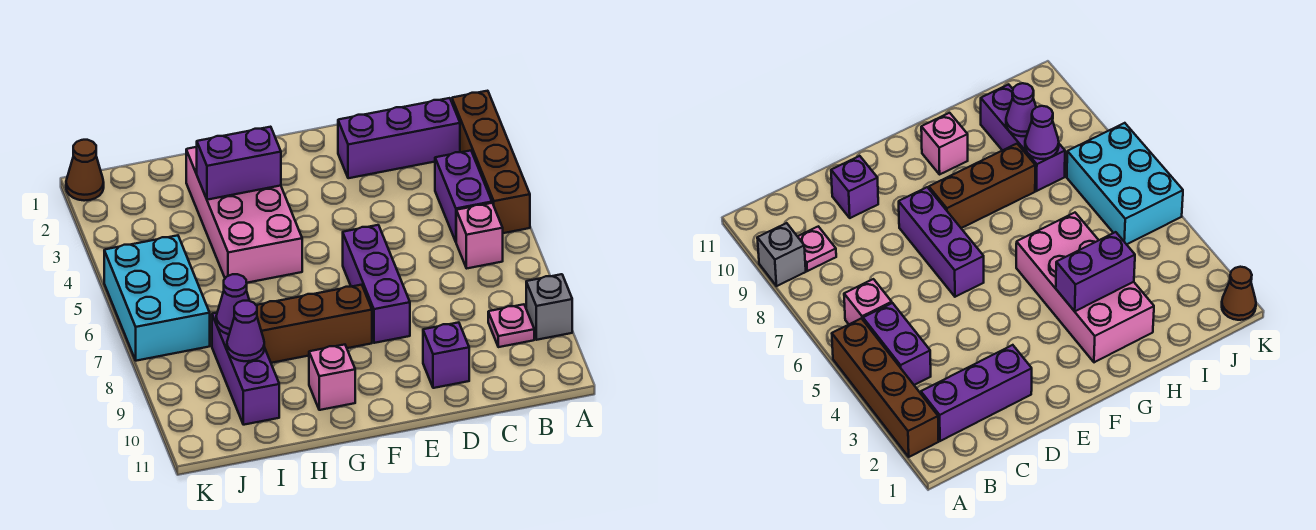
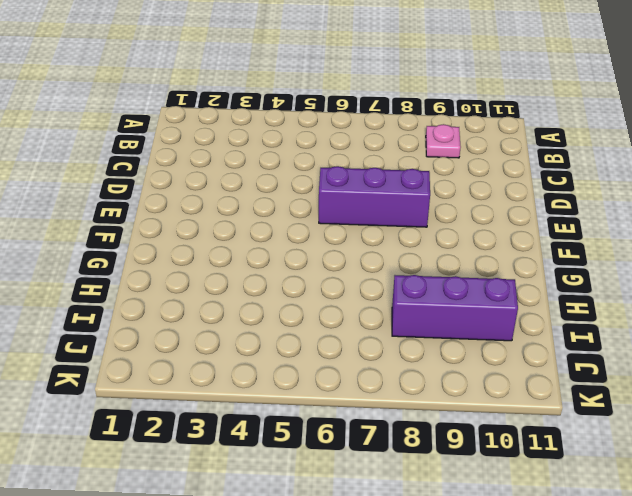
none -> brown 1x4 brick [452,91,530,233]
none -> grey 1x1 brick [526,274,572,340]
none -> purple 1x3 brick [338,98,460,178]

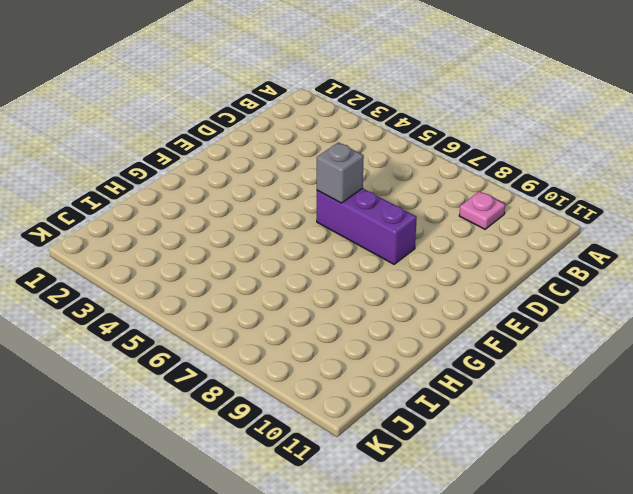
grey 1x1 brick [317,142,364,203] -> grey 1x1 brick moved to [526,274,572,340]
none -> brown 1x4 brick [452,91,530,233]
none -> purple 1x3 brick [338,98,460,178]
none -> purple 1x2 brick [435,151,492,242]

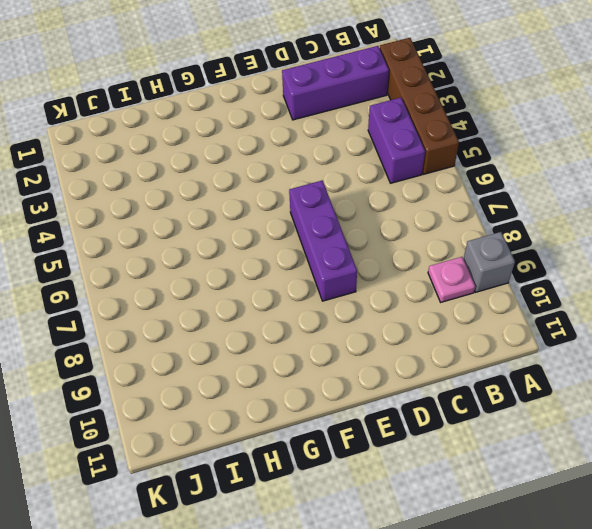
none -> pink 1x1 brick [456,203,503,268]
none -> purple 1x1 brick [423,322,469,388]
none -> brown 1x3 brick [256,285,372,363]

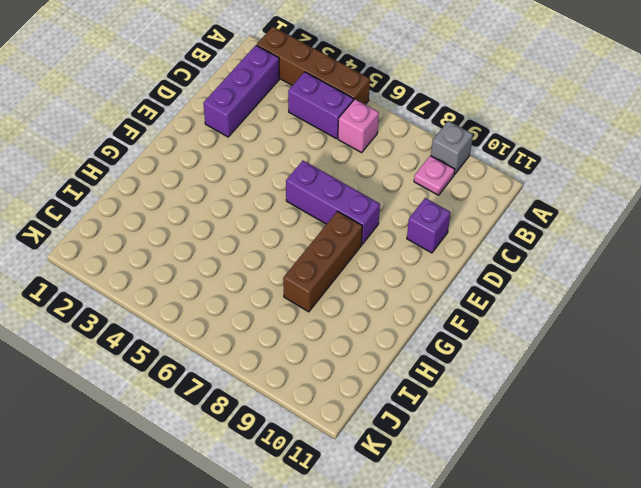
none -> pink 2x4 brick [186,147,302,283]
none -> pink 1x1 brick [309,345,355,410]
none -> purple 1x3 brick [212,313,279,425]

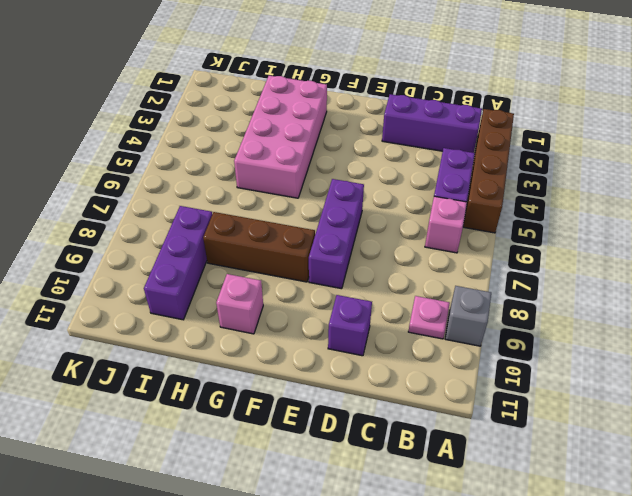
none -> cyan 2x3 brick [104,235,210,361]
none -> brown 1x1 cone [66,140,104,201]
none -> purple 1x2 brick [197,127,281,200]

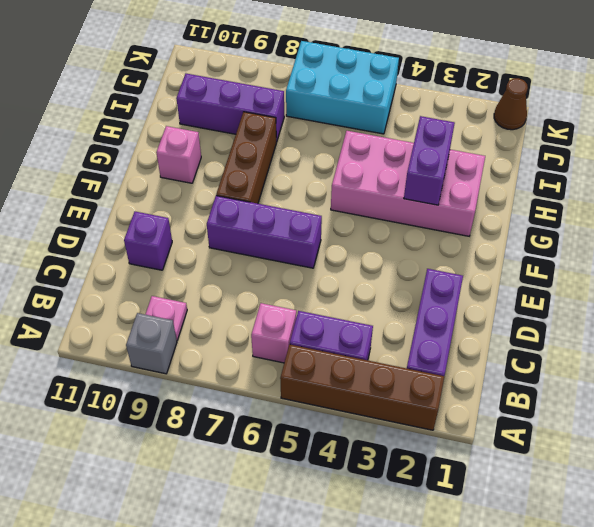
none -> purple 1x1 cone [216,274,249,334]
none -> purple 1x1 cone [227,301,264,361]

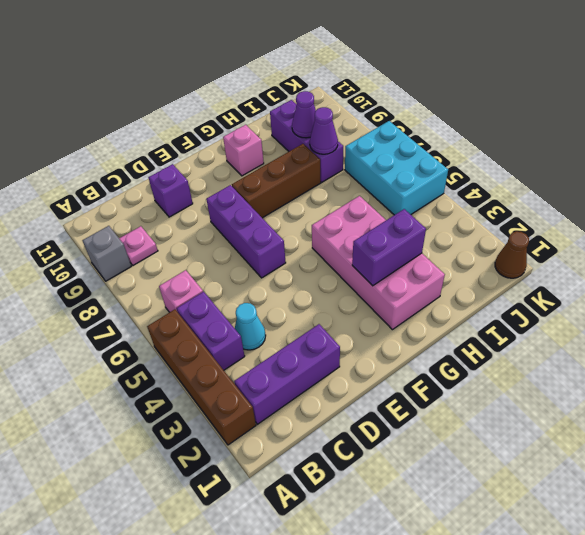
cyan 1x1 cone [235,303,266,350] -> none

